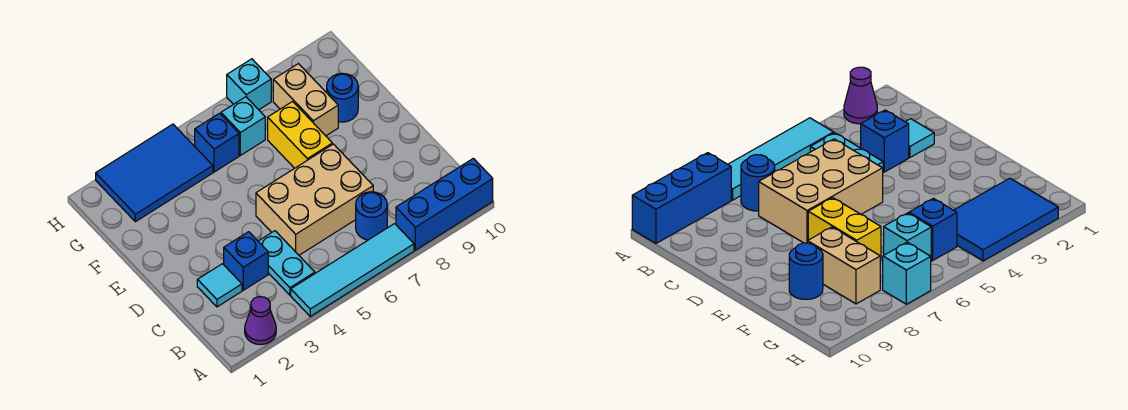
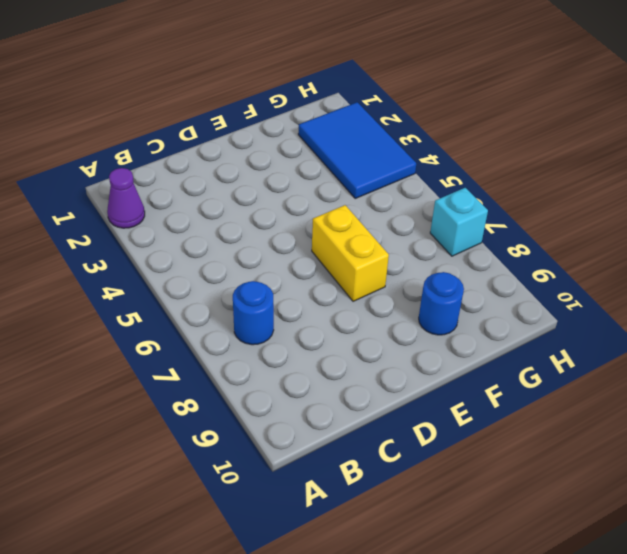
yellow 1x2 brick [312,205,389,301] -> yellow 1x2 brick turned to [268,102,332,168]
none -> cyan 1x4 tile [291,224,414,316]
none -> blue 1x3 brick [396,158,493,250]
none -> cyan 1x2 plate [258,231,315,295]

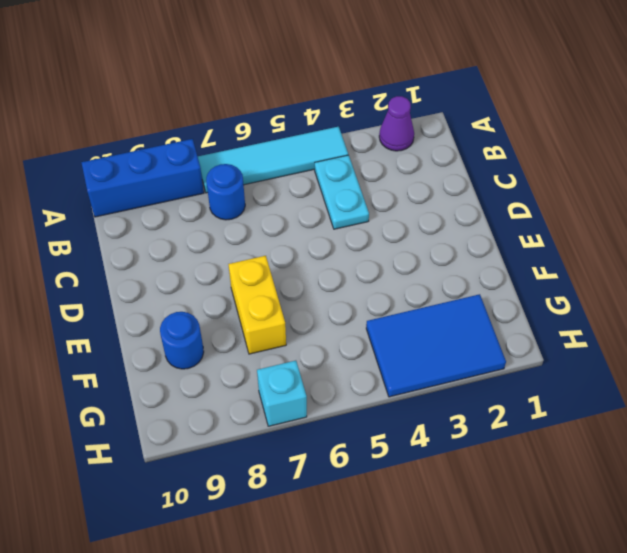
none -> cyan 1x1 tile [197,264,242,307]
none -> blue 1x1 brick [224,232,268,290]
none -> tan 2x3 brick [256,144,373,255]

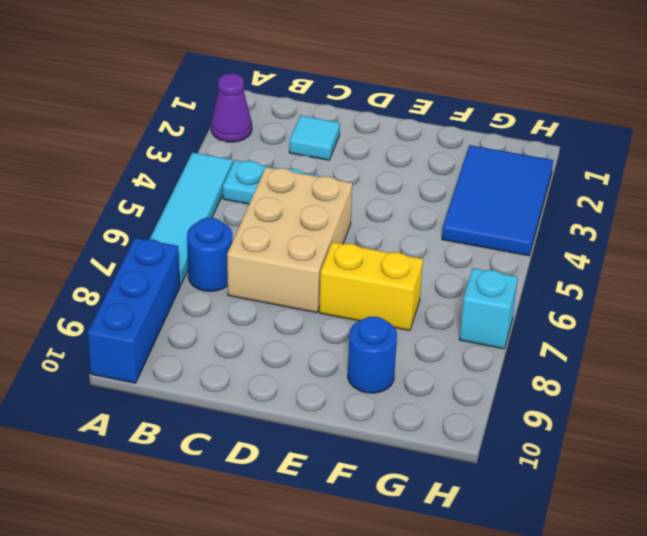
none -> blue 1x1 brick [224,232,268,290]
none -> tan 1x2 brick [273,64,338,136]
none -> blue 1x1 brick [195,113,239,172]

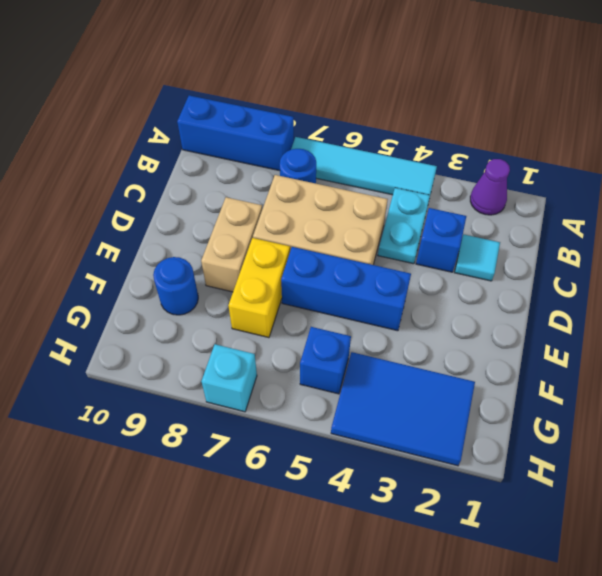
tan 1x2 brick [201,197,262,292] -> tan 1x2 brick moved to [273,64,338,136]
blue 1x3 brick [281,247,411,331] -> none
none -> cyan 1x1 brick [221,97,265,155]

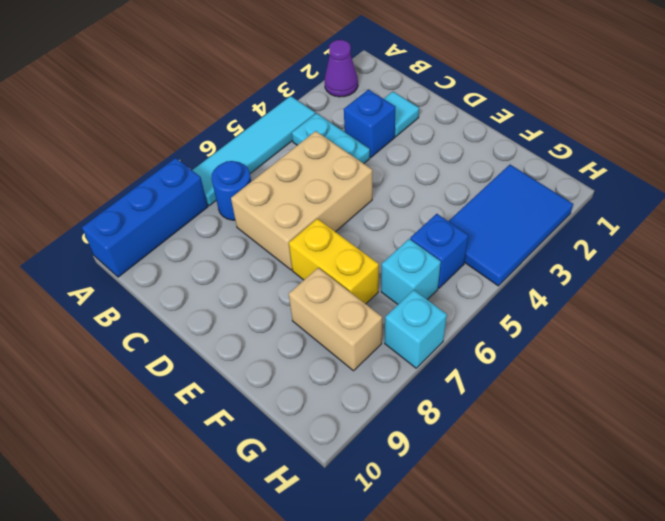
none -> blue 1x1 round brick [327,73,358,122]

